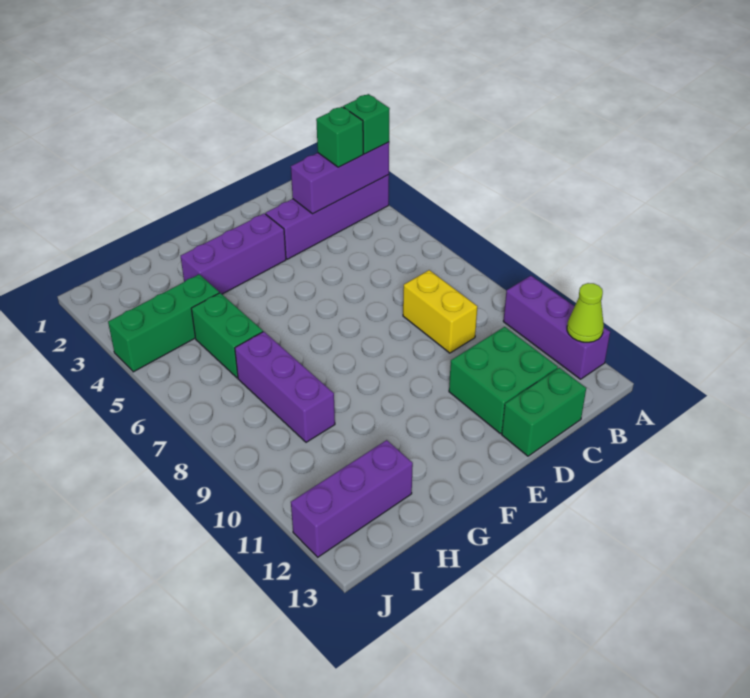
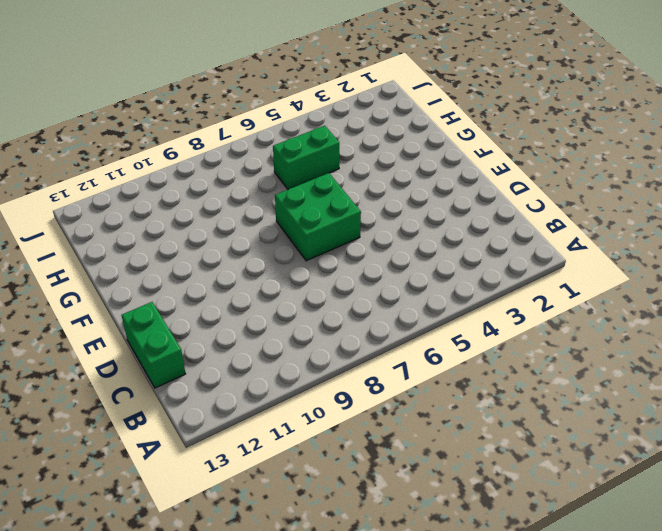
green 2x2 brick [275,173,361,261] -> green 2x2 brick moved to [449,327,558,434]
none -> purple 1x4 brick [266,175,389,259]
none -> purple 1x3 brick [503,276,610,379]
none -> yellow 1x2 brick [403,270,477,353]

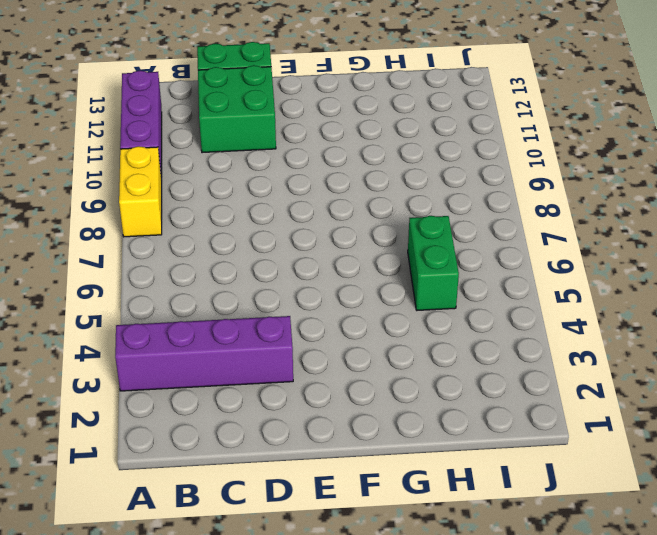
yellow 1x2 brick [119,146,162,237] -> yellow 1x2 brick moved to [403,270,477,353]
none -> purple 1x3 brick [181,213,286,294]
none -> green 1x3 brick [108,274,219,372]
none -> purple 1x3 brick [235,332,335,442]

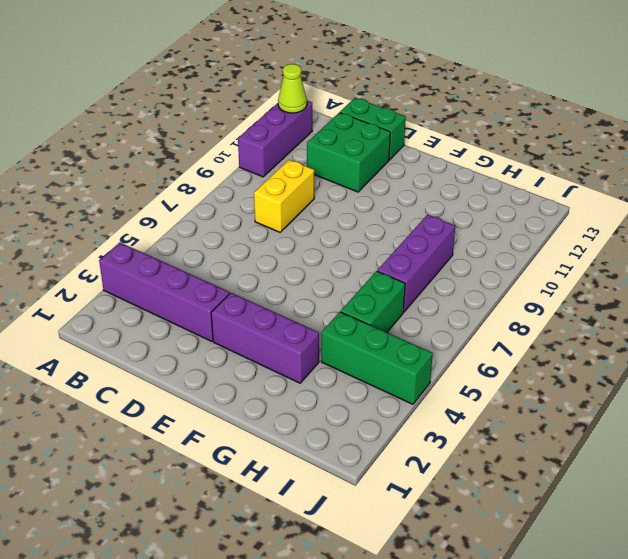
none -> purple 1x3 brick [291,440,413,557]
none -> purple 1x3 brick [291,142,389,214]
none -> green 1x1 brick [343,94,390,154]

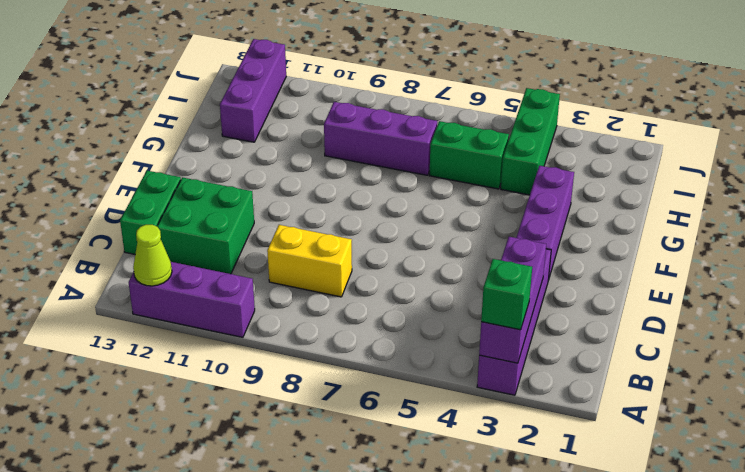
none -> green 1x1 brick [316,107,363,167]

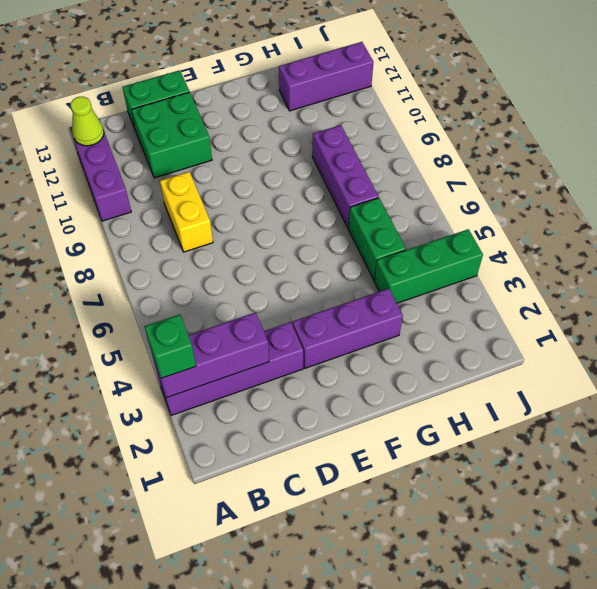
none -> green 1x1 brick [316,107,363,167]

